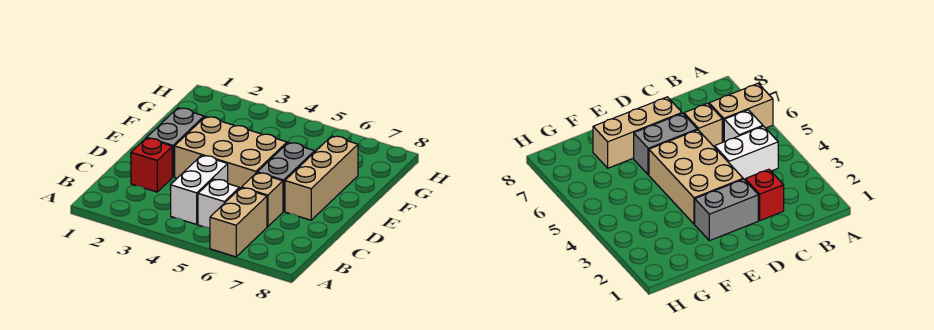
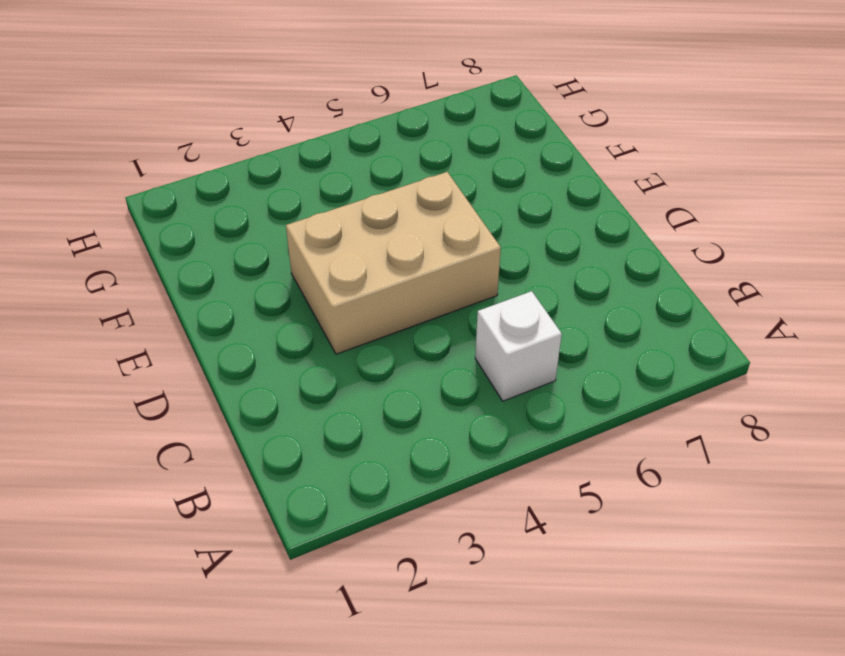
none -> tan 1x2 brick [210,188,267,257]
none -> white 1x2 brick [171,155,228,224]

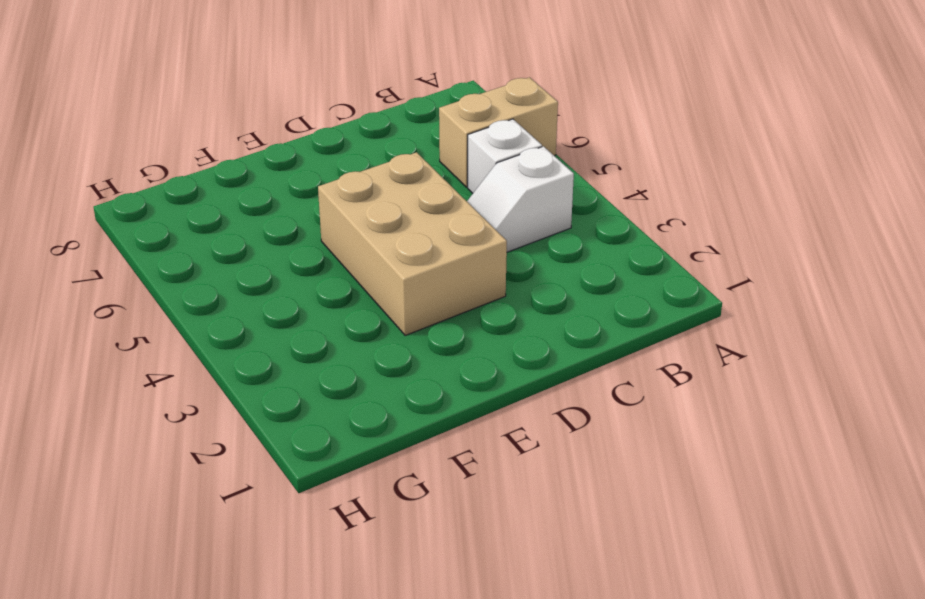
white 1x2 slope [467,146,574,252] -> white 1x2 brick [171,155,228,224]
none -> red 1x1 brick [131,138,172,192]
none -> tan 1x1 brick [242,173,283,227]

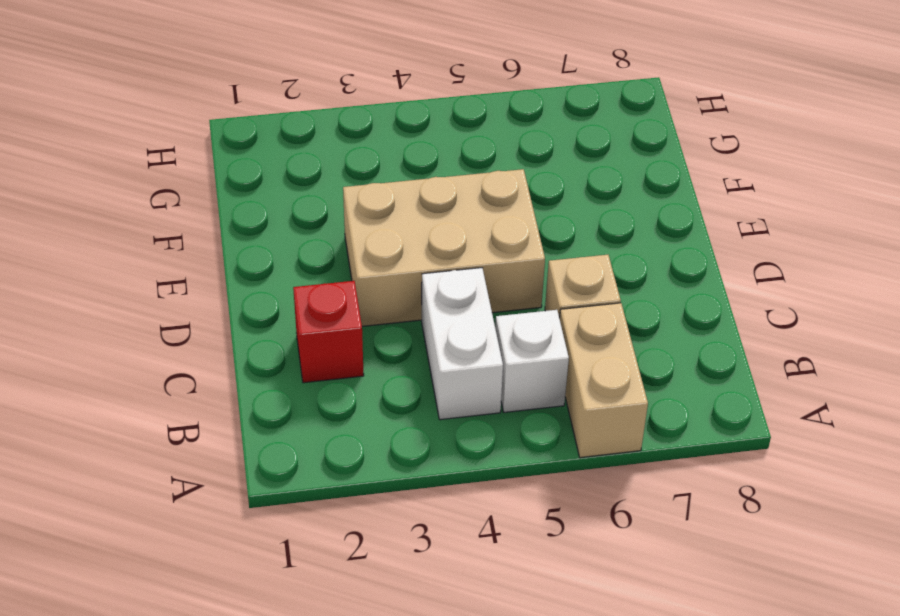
none -> grey 1x2 brick [147,108,204,177]
none -> grey 1x2 brick [257,142,315,212]

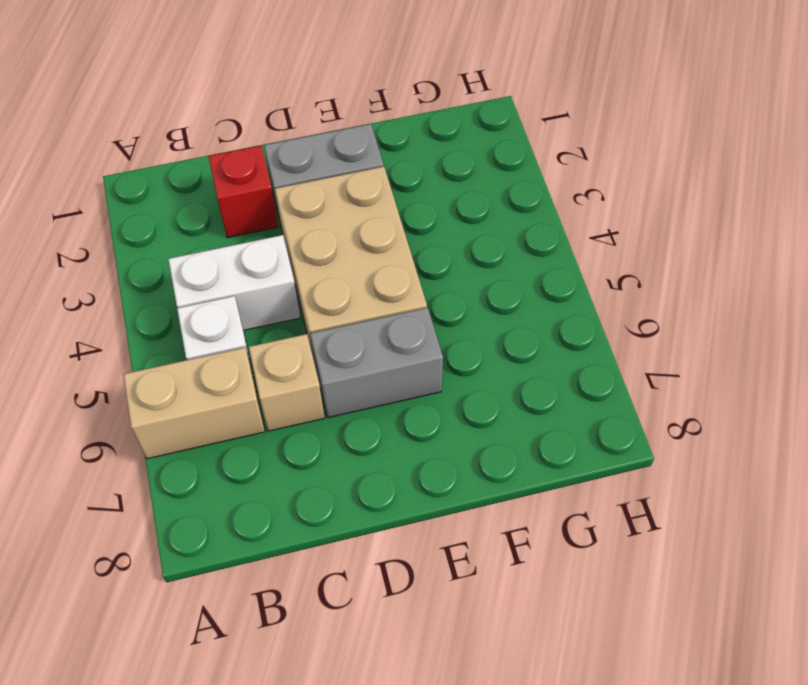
none -> tan 1x3 brick [285,136,358,220]

